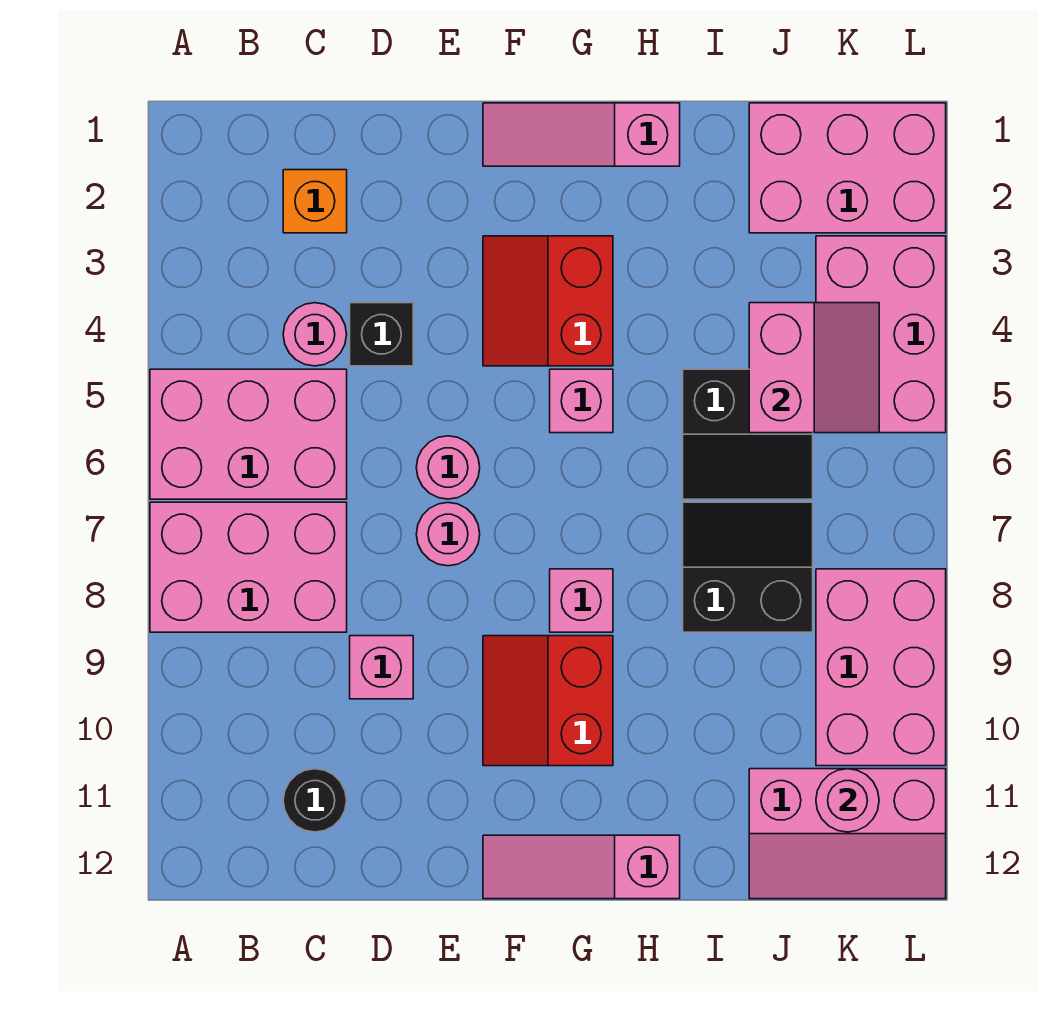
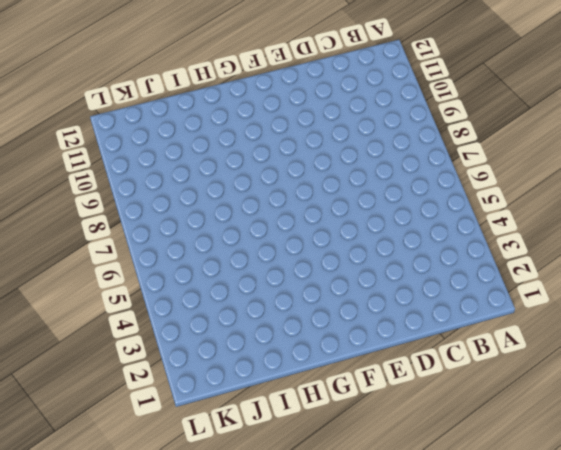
none -> pink 2x3 brick [150,369,347,499]
none -> pink 2x3 brick [150,502,347,632]
none -> orange 1x1 brick [283,170,347,233]

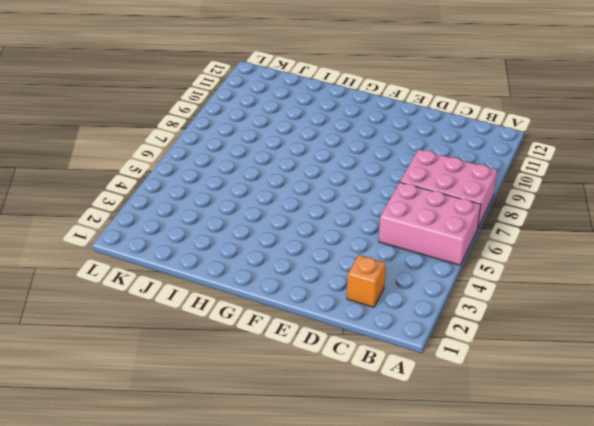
none -> pink 1x1 round brick [283,303,347,366]
none -> black 1x1 round brick [283,769,347,832]
none -> black 1x1 brick [350,303,413,366]

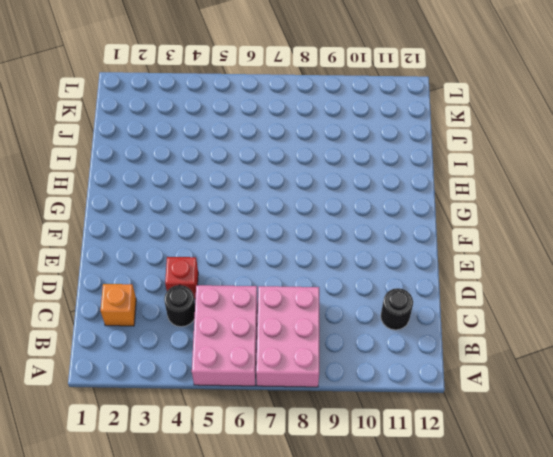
black 1x1 round brick [164,285,195,327] -> pink 1x1 round brick [283,303,347,366]
red 1x1 brick [165,257,198,299] -> black 1x1 brick [350,303,413,366]
none -> pink 1x1 brick [350,636,413,699]
none -> pink 1x1 round brick [416,436,480,499]
none -> pink 1x1 round brick [416,503,480,566]

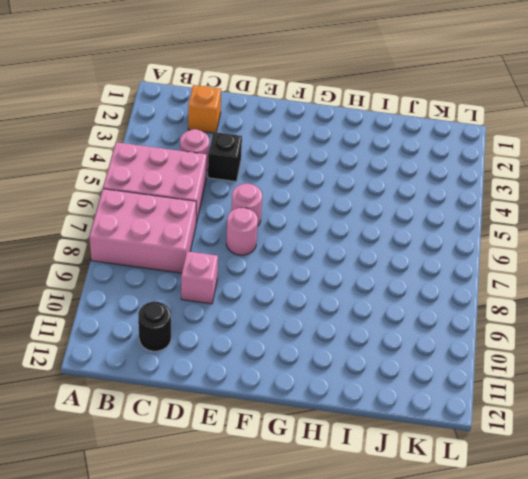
none -> pink 1x3 slope [483,103,680,166]
none -> red 2x2 slope [483,236,613,366]
none -> red 2x2 slope [483,636,613,766]

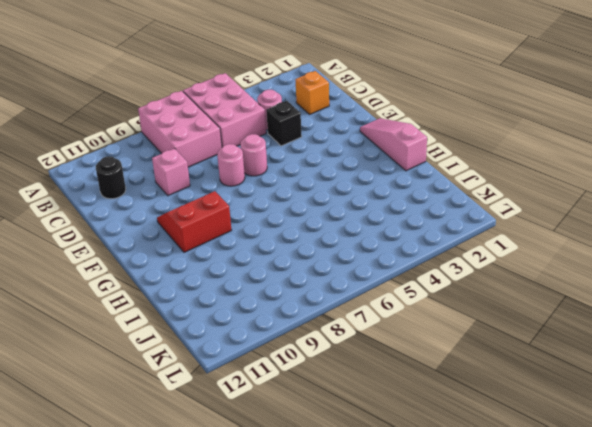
none -> red 2x2 slope [483,236,613,366]
none -> pink 1x3 slope [483,835,680,899]
none -> pink 1x1 brick [550,369,613,433]

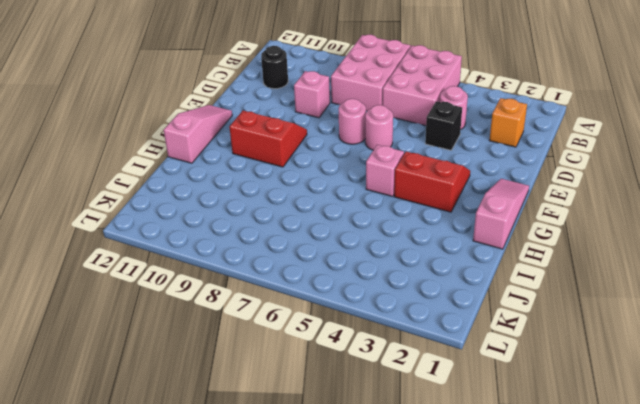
none -> pink 1x1 brick [550,569,613,632]
none -> black 2x2 slope [683,369,813,499]
none -> black 2x2 slope [683,502,813,632]

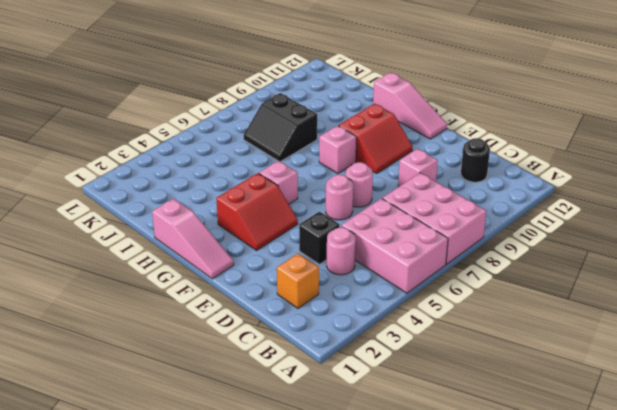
none -> black 2x2 slope [683,369,813,499]
none -> pink 2x3 brick [749,103,946,233]
none -> pink 2x3 slope [749,769,946,899]

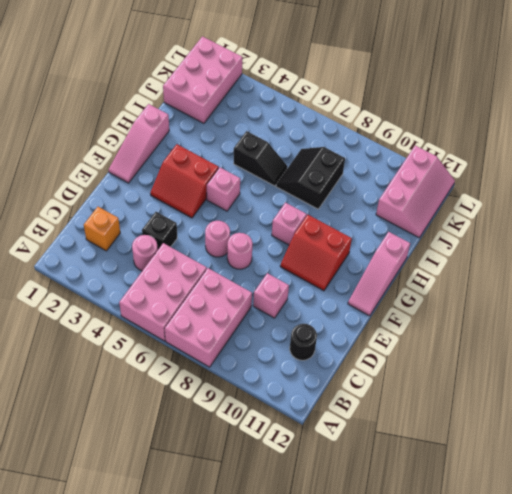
black 1x2 slope [234,131,288,186] -> black 2x2 slope [683,369,813,499]
none -> pink 2x3 brick [816,236,946,433]
none -> pink 2x3 brick [816,569,946,766]
none -> pink 2x2 slope [749,303,879,433]

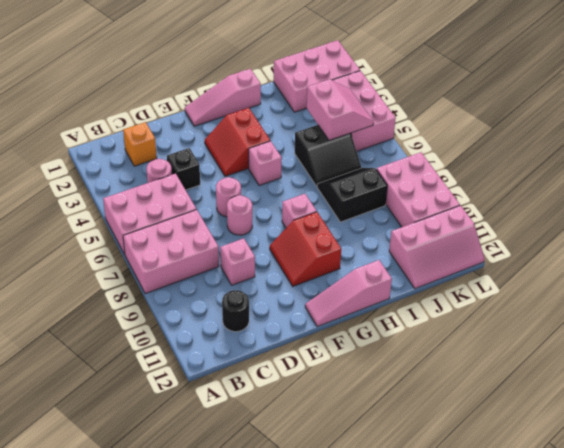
none -> pink 1x1 round brick [816,769,879,832]

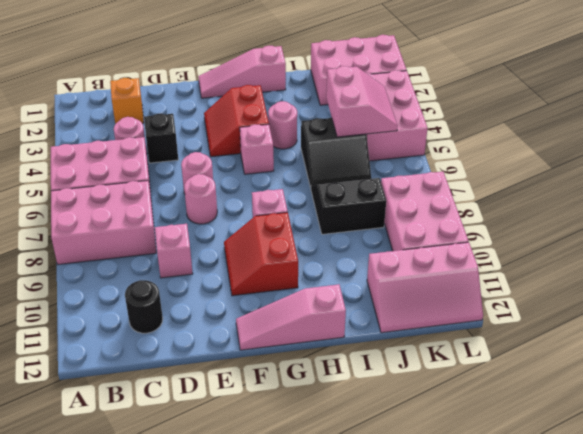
pink 1x1 round brick [268,101,297,149] -> pink 1x1 round brick moved to [816,769,879,832]

